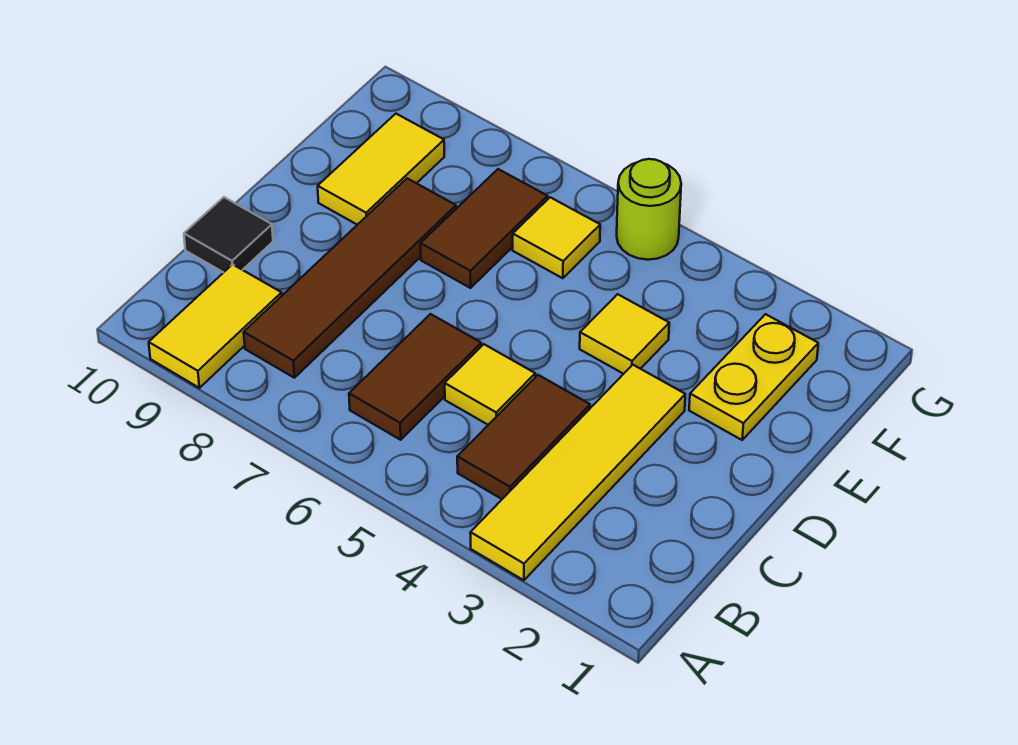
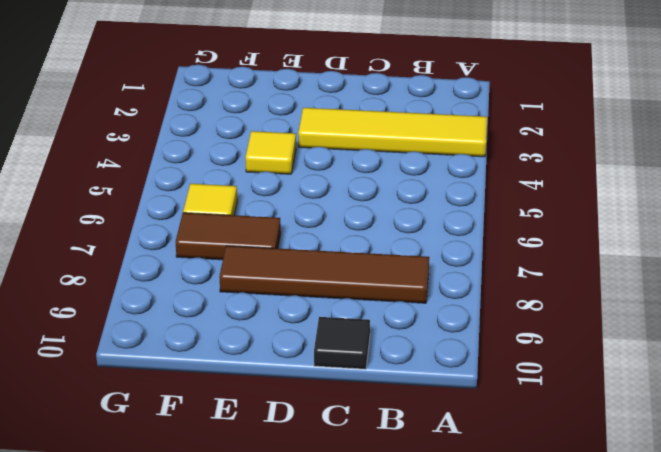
none -> yellow 1x2 tile [149,264,282,388]
none -> brown 1x2 tile [457,375,590,499]
none -> brown 1x2 tile [349,314,481,440]

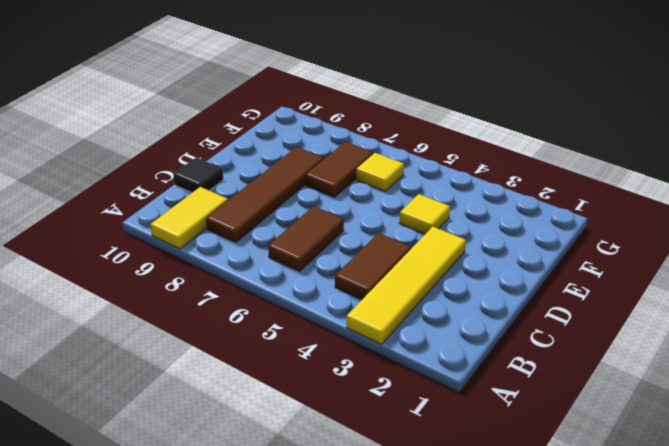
none -> yellow 1x1 tile [445,344,535,425]
none -> yellow 1x2 plate [689,314,818,440]
none -> yellow 1x2 tile [318,114,444,225]

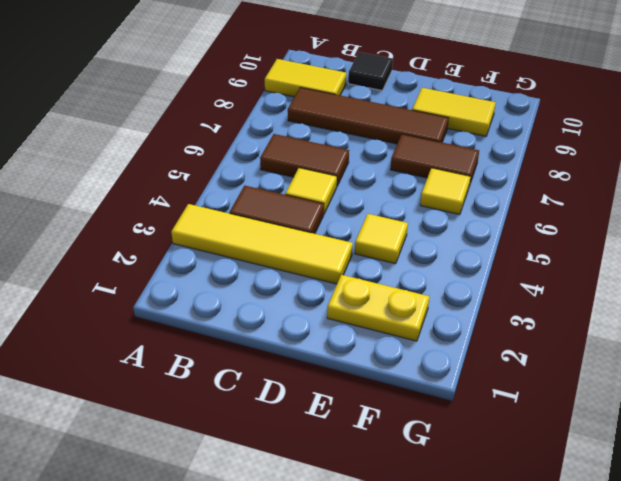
none -> lime 1x1 round brick [617,159,681,260]

